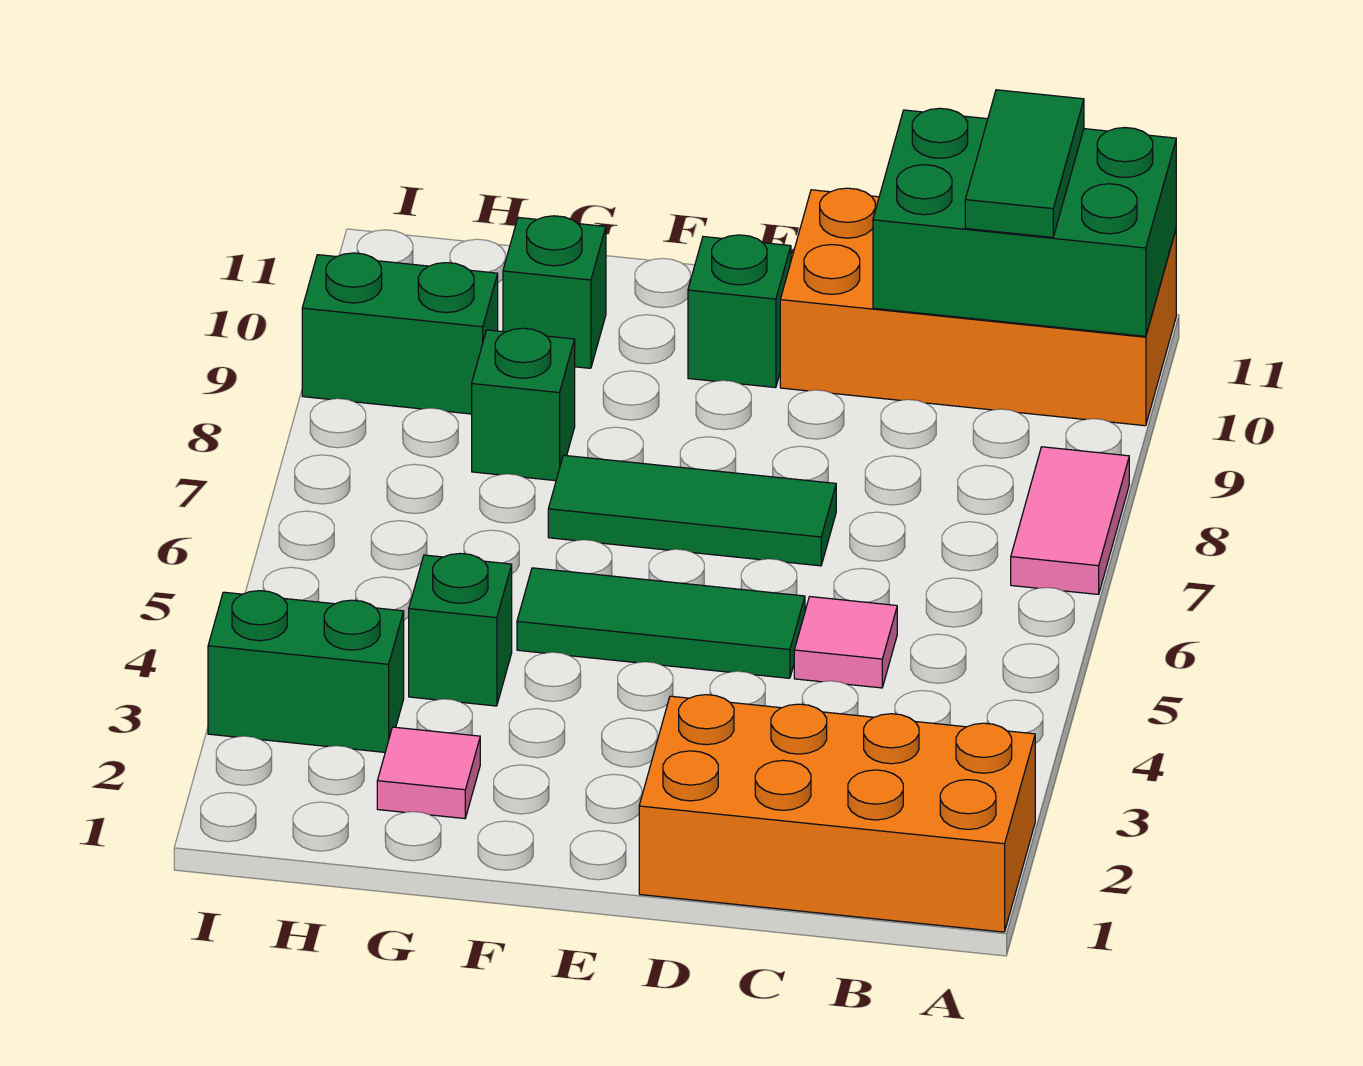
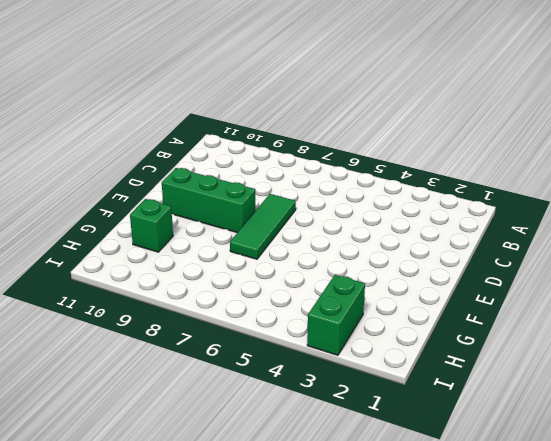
green 1x3 brick [162,168,256,233] -> green 1x1 brick [688,235,791,388]
none -> orange 2x4 brick [639,695,1035,932]
none -> pink 1x2 tile [1011,447,1129,594]
none -> orange 2x4 brick [780,188,1176,426]

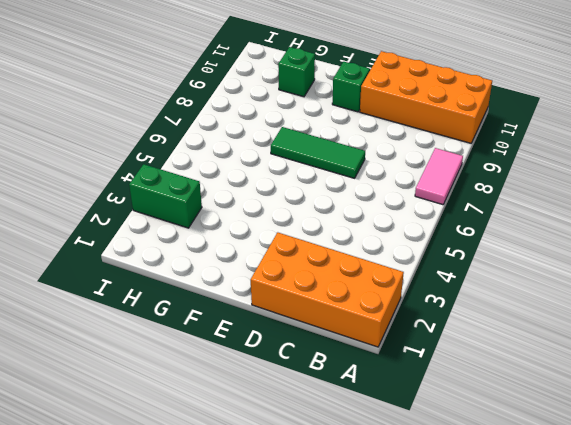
none -> pink 1x1 tile [794,597,897,688]
none -> green 1x3 tile [517,568,805,678]
none -> pink 1x1 tile [377,727,480,819]

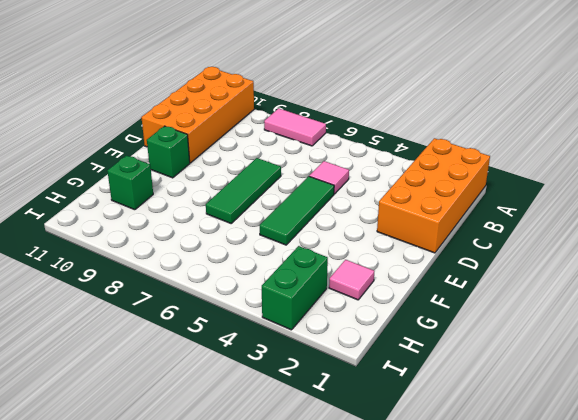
none -> green 1x1 brick [409,553,512,706]
none -> green 1x1 brick [472,328,575,481]
none -> green 1x2 brick [302,253,498,414]

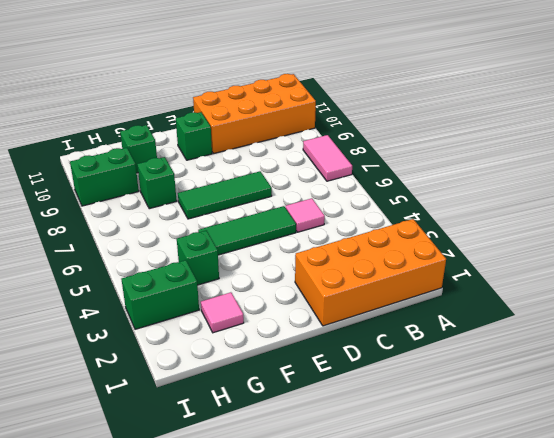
none -> green 2x3 brick [873,108,1176,336]
none -> green 1x2 tile [965,90,1084,237]

